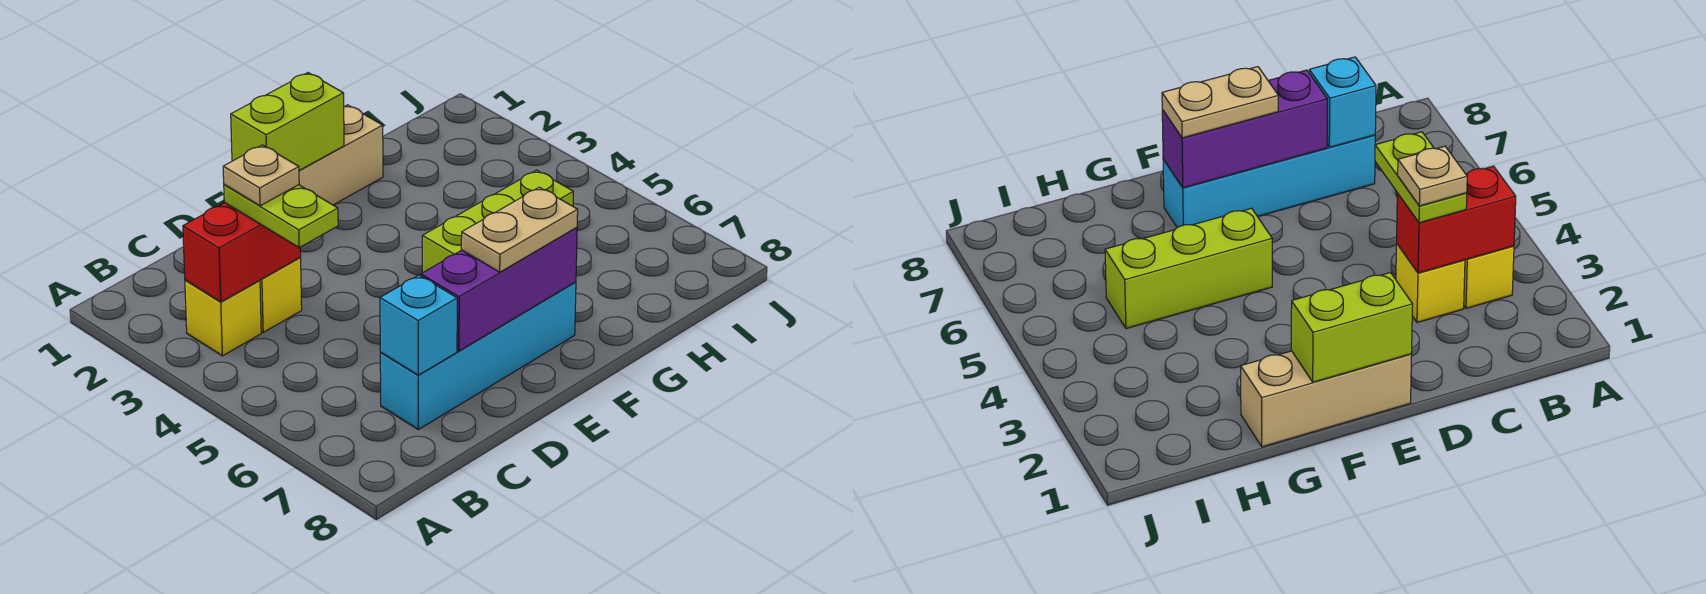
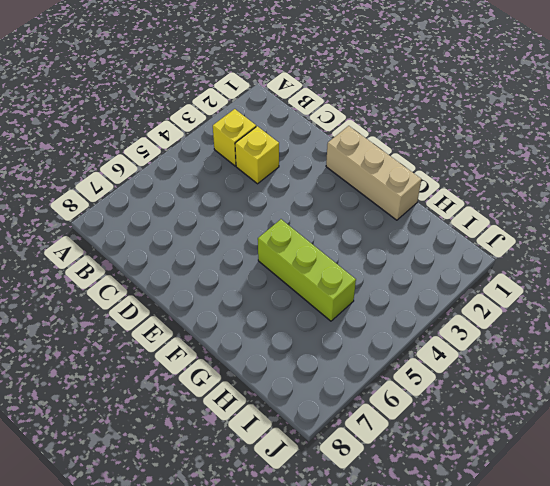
none -> cyan 1x4 brick [380,282,576,429]
none -> red 1x2 brick [183,203,301,302]
none -> cyan 1x1 brick [380,275,457,375]

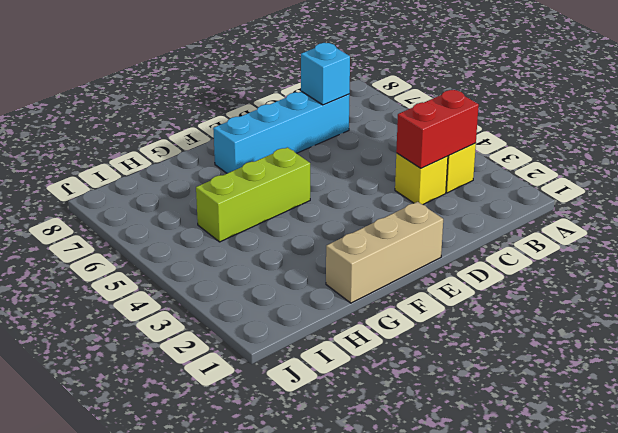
none -> purple 1x3 brick [421,227,577,351]
none -> lime 1x2 brick [231,73,344,170]
none -> lime 1x2 plate [224,185,338,248]

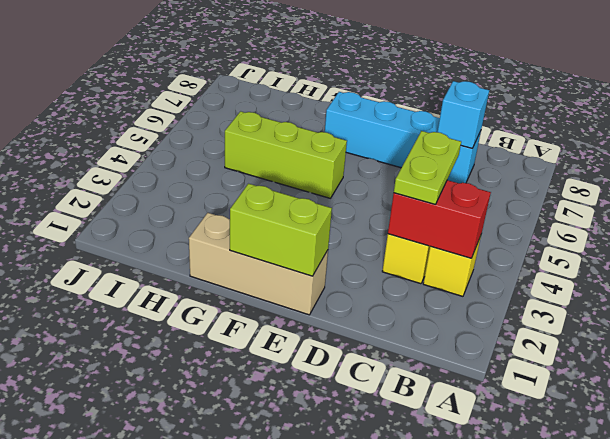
none -> purple 1x3 brick [421,227,577,351]
none -> tan 1x2 plate [461,187,578,272]
none -> tan 1x1 plate [223,145,299,206]

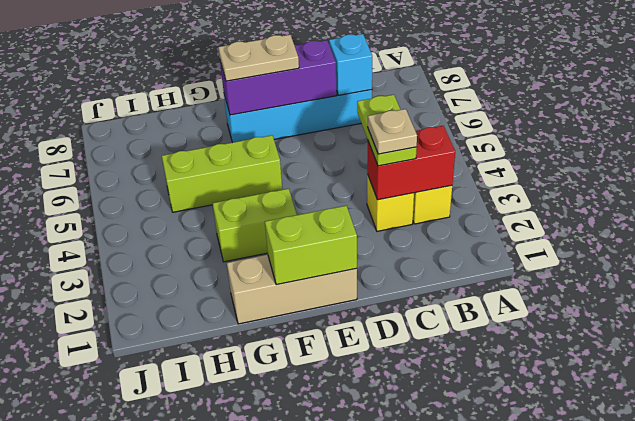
lime 1x2 brick [213,189,297,262] -> none

